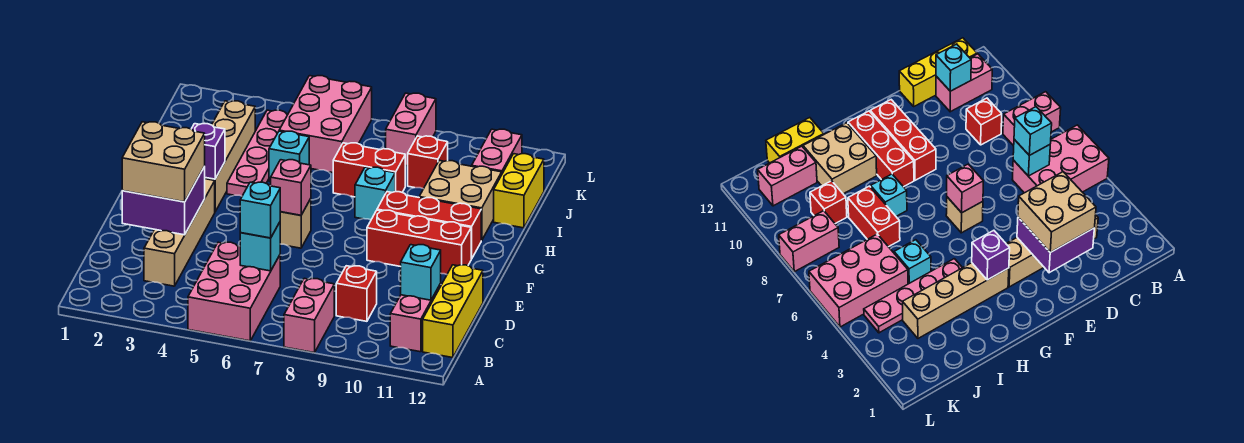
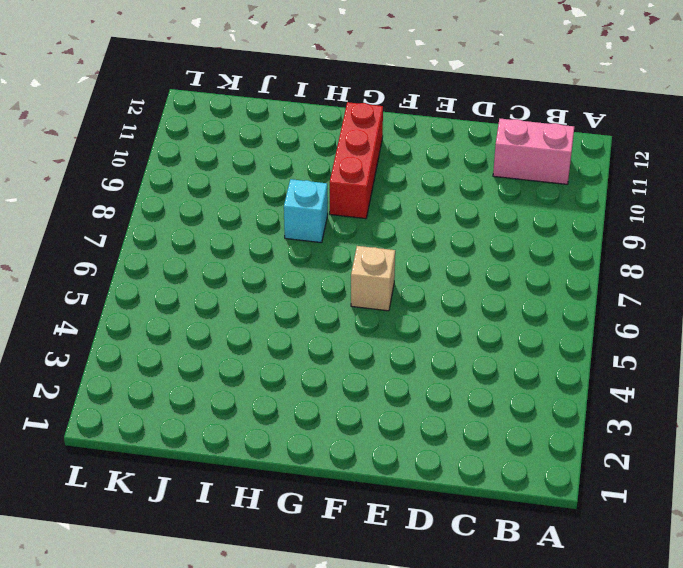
none -> pink 2x3 brick [188,242,280,341]
none -> pink 1x2 brick [284,278,334,353]
none -> yellow 1x3 brick [423,265,483,358]

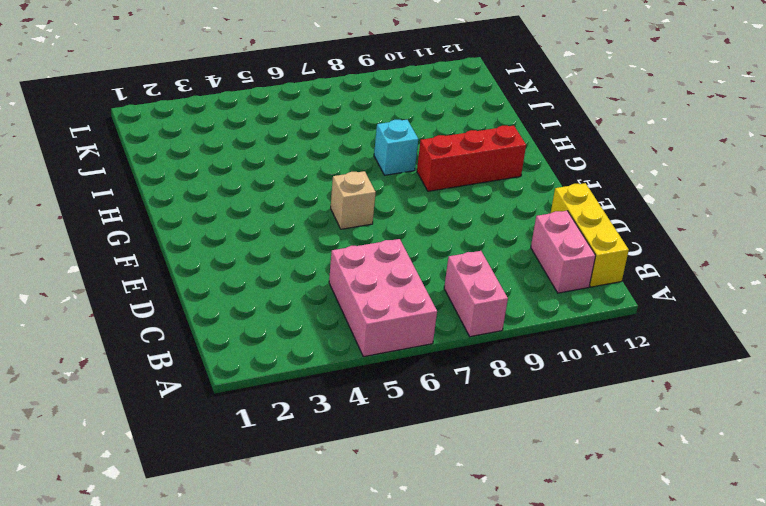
none -> tan 1x4 brick [144,179,215,286]
none -> red 1x1 brick [336,266,377,321]
none -> red 1x3 brick [367,210,471,274]

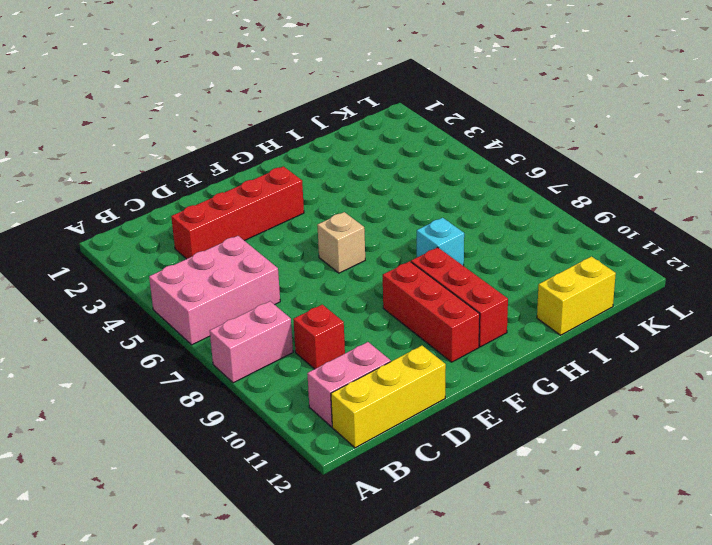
red 1x4 brick [171,166,304,259] -> tan 1x4 brick [144,179,215,286]
none -> tan 1x4 brick [205,101,255,211]
none -> pink 1x4 plate [227,110,288,196]
none -> tan 2x2 brick [419,160,502,241]

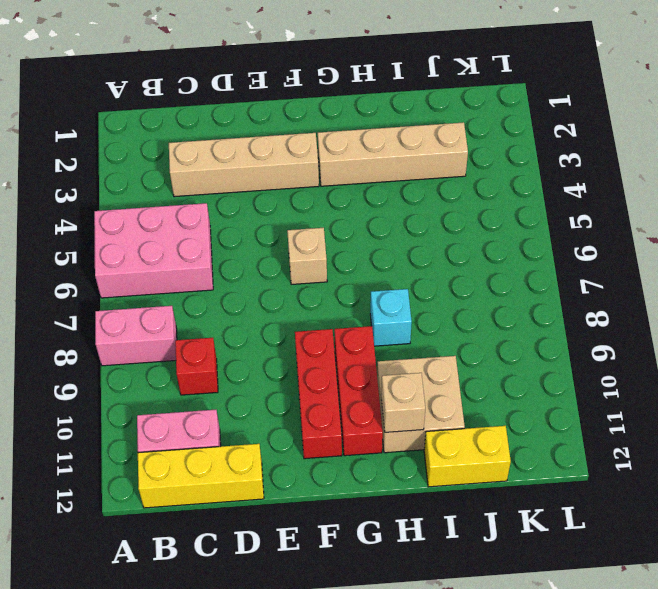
tan 1x1 brick [381,373,425,432] -> none
none -> pink 1x4 plate [227,110,288,196]
none -> cyan 1x1 brick [269,131,309,182]
none -> red 1x2 brick [333,143,405,197]

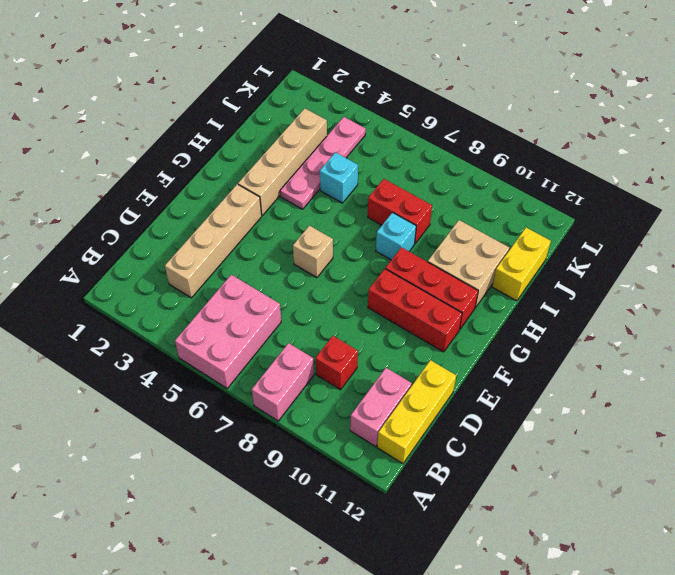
none -> pink 2x3 brick [279,76,372,173]
none -> red 1x1 brick [408,136,448,189]
none -> pink 1x2 brick [472,129,522,173]

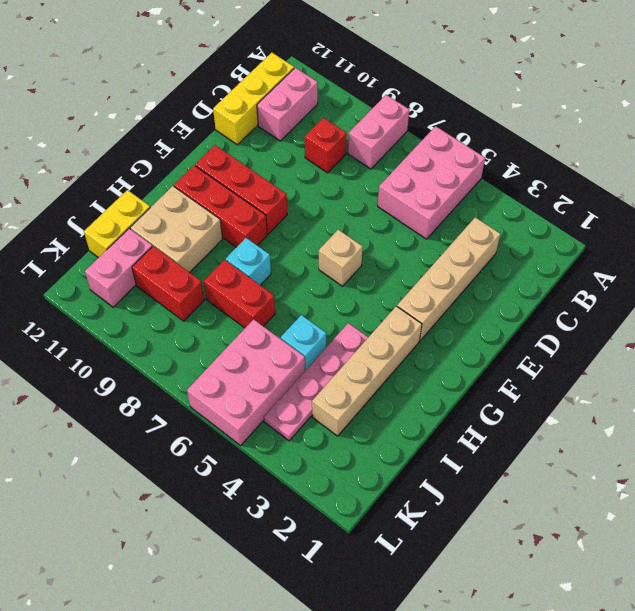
red 1x2 brick [132,246,204,321] -> red 1x1 brick [408,136,448,189]
none -> pink 1x2 brick [386,93,436,166]
none -> cyan 1x1 brick [240,222,280,271]
none -> cyan 1x1 brick [401,245,441,300]

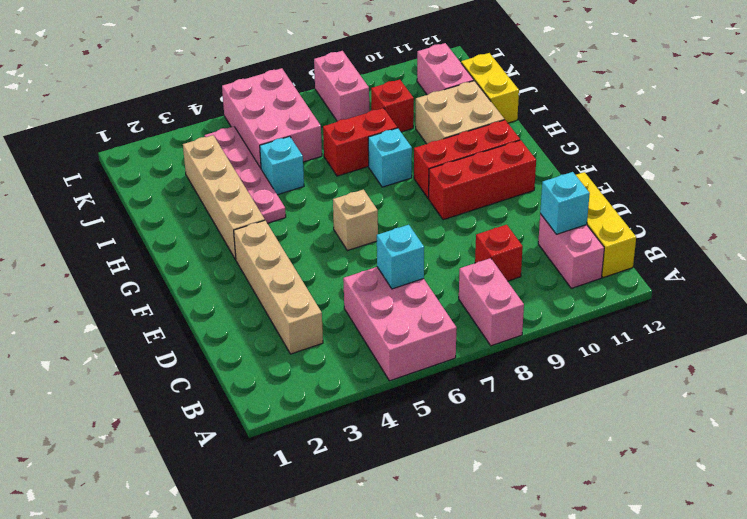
none -> purple 2x2 brick [122,167,205,235]
none -> pink 1x1 brick [271,160,311,215]
none -> purple 1x1 brick [192,124,225,179]

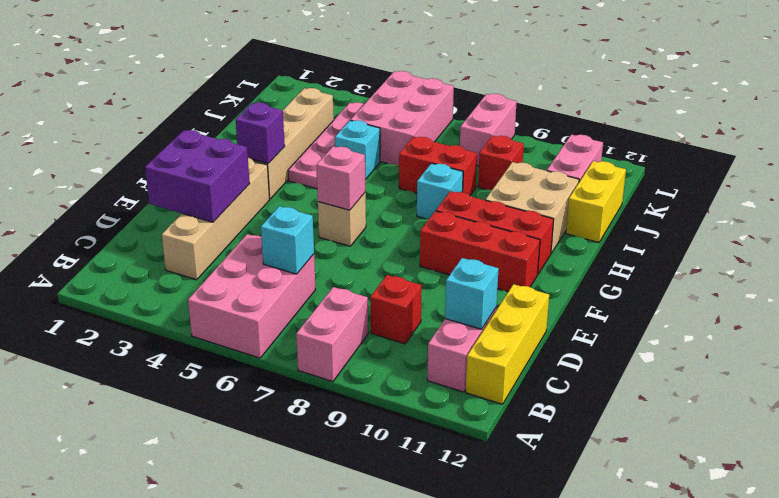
none -> cyan 1x1 brick [240,182,280,238]
none -> tan 2x2 brick [122,122,205,202]

